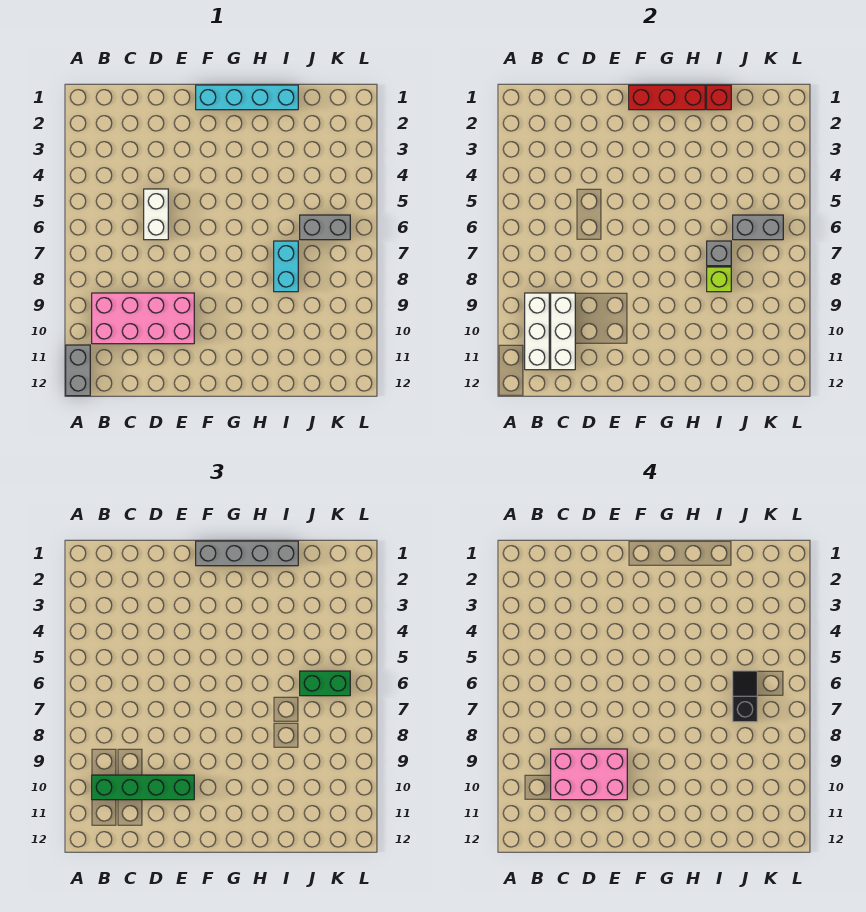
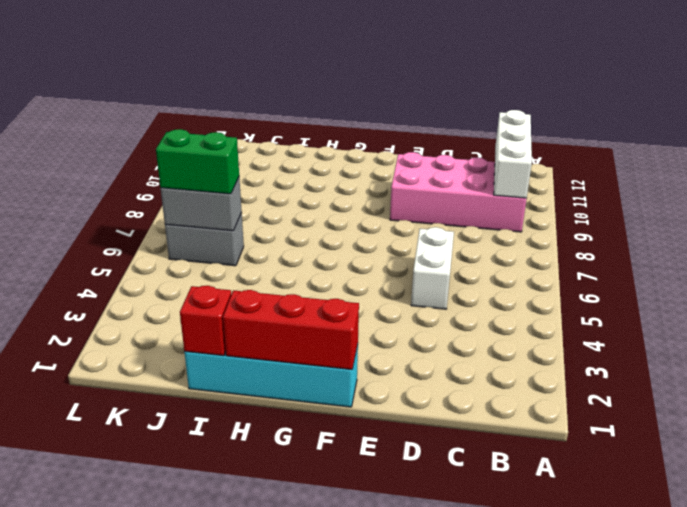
none -> grey 1x2 brick [66,345,90,396]
none -> cyan 1x2 brick [274,241,298,292]
none -> white 1x3 brick [551,293,575,370]

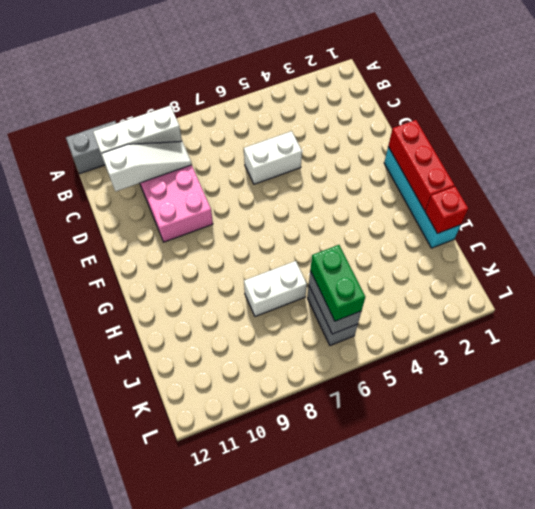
white 1x3 slope [102,141,192,191] -> white 1x3 brick [551,293,575,370]
white 1x2 brick [244,261,307,316] -> cyan 1x2 brick [274,241,298,292]
none -> grey 1x1 brick [707,241,731,266]
none -> lime 1x1 brick [707,267,731,292]
none -> green 1x4 brick [92,775,194,800]

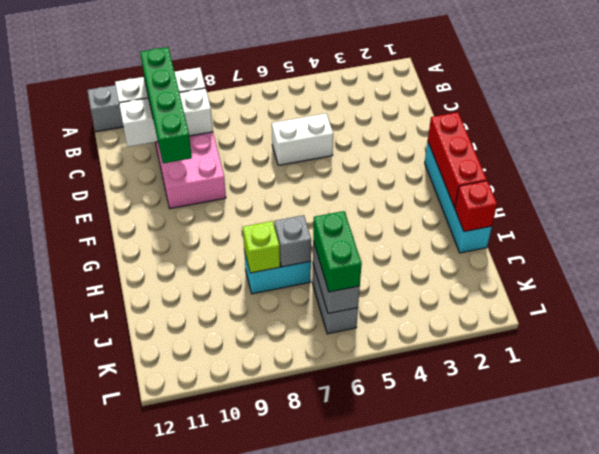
none -> grey 1x4 brick [196,541,298,566]
none -> pink 2x3 brick [551,749,627,800]
none -> black 1x2 slope [733,671,757,722]

